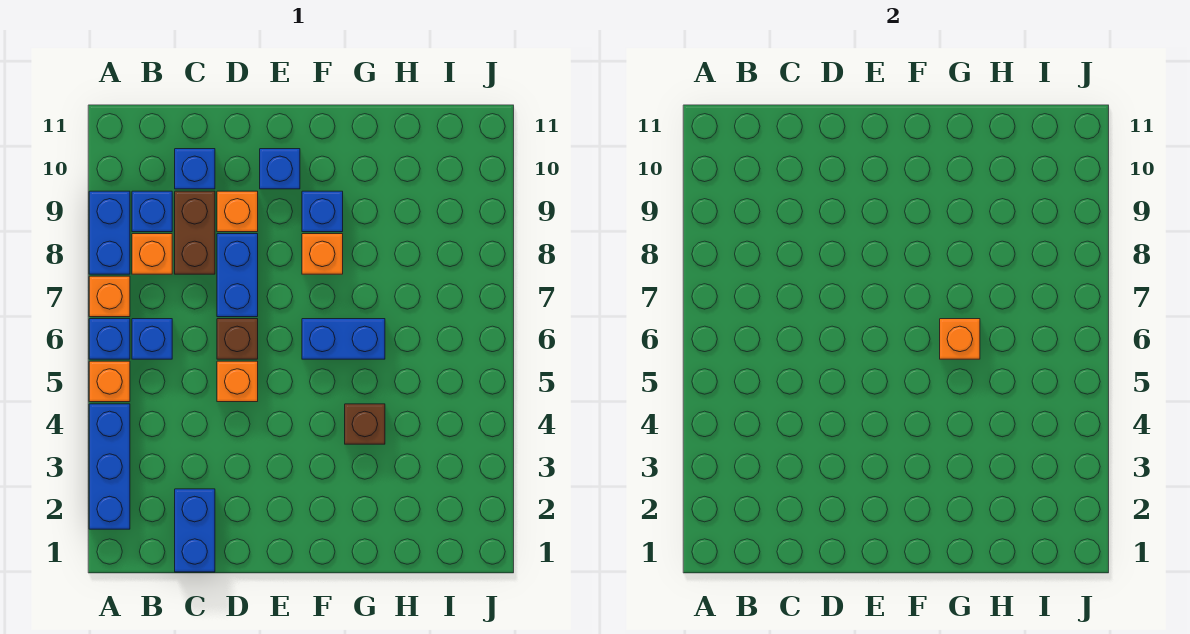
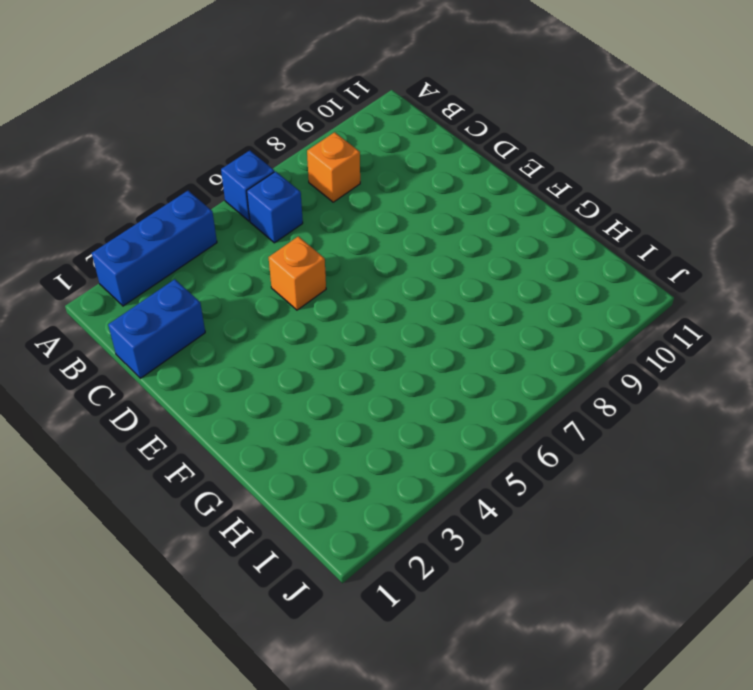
none -> orange 1x1 brick [89,361,130,402]
none -> orange 1x1 brick [89,276,130,317]
none -> blue 1x2 brick [89,191,130,274]

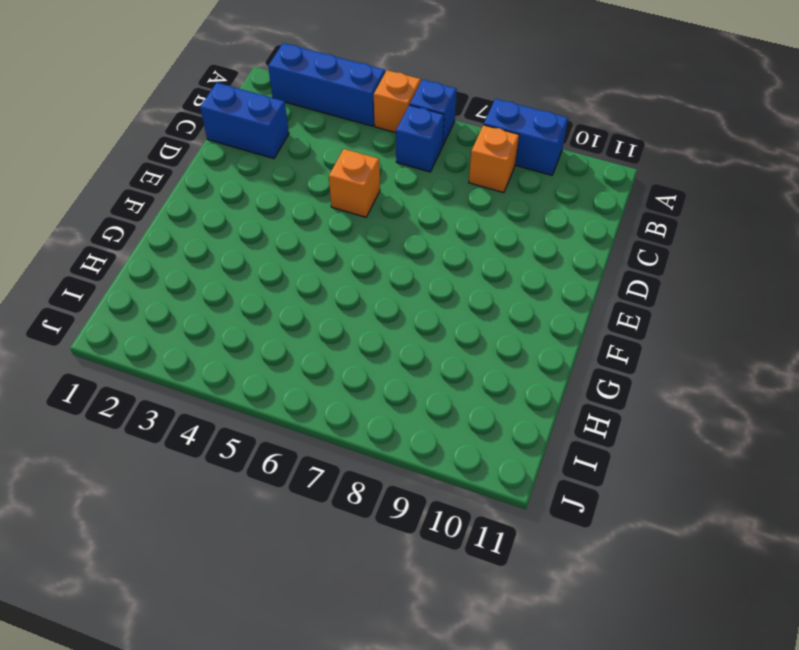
none -> orange 1x1 brick [89,276,130,317]
none -> blue 1x1 brick [132,191,172,232]
none -> brown 1x2 brick [175,191,215,274]

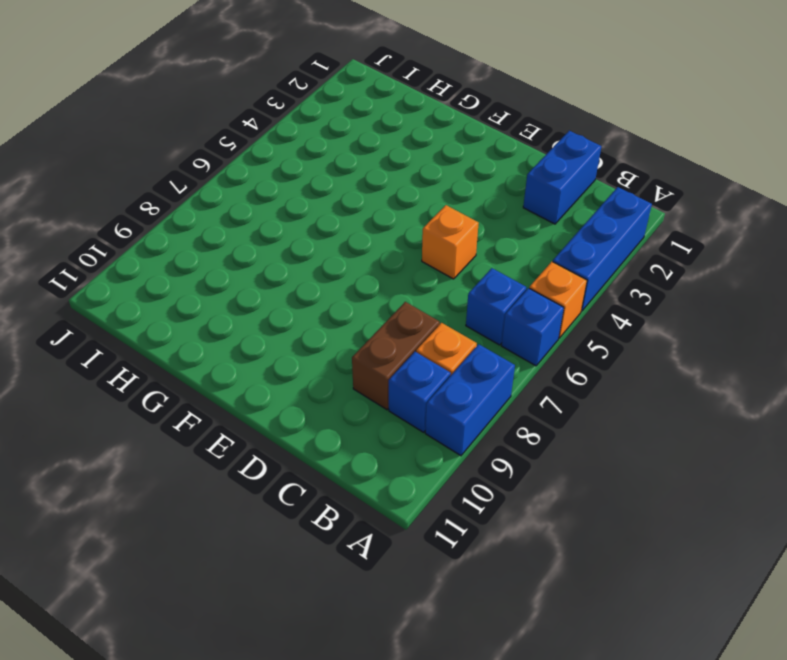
none -> orange 1x1 brick [89,276,130,317]
none -> blue 1x1 brick [175,149,215,189]
none -> brown 1x1 brick [217,319,258,359]

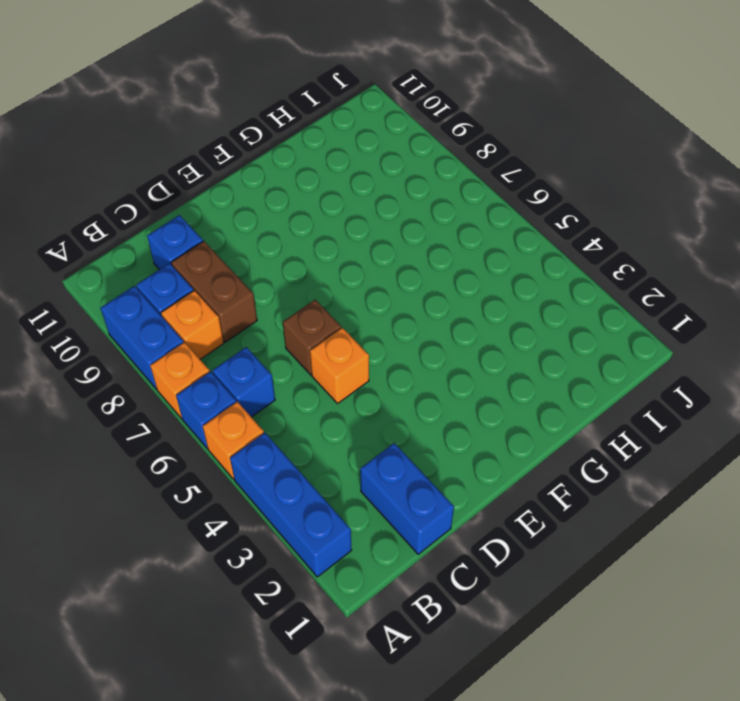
none -> blue 1x2 brick [217,234,258,317]
none -> orange 1x1 brick [217,191,258,232]
none -> blue 1x1 brick [260,149,300,189]

